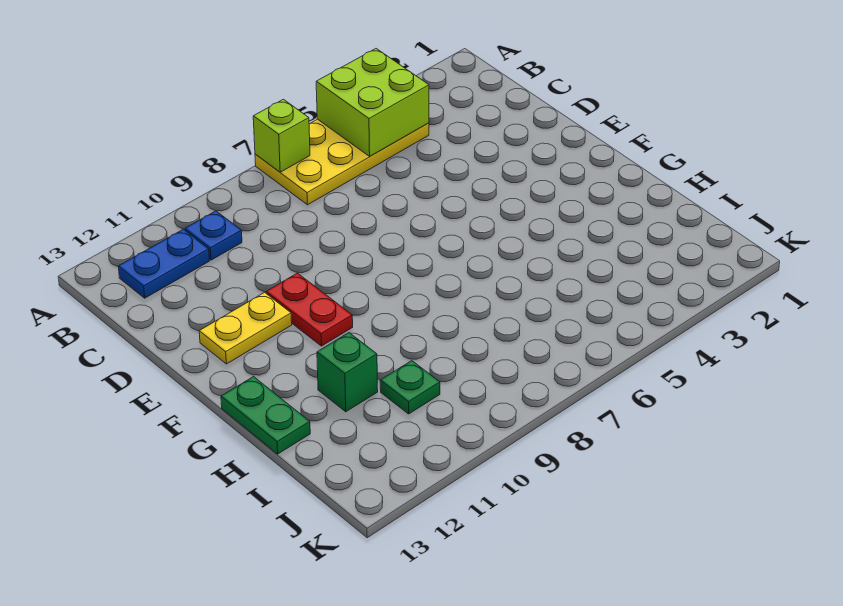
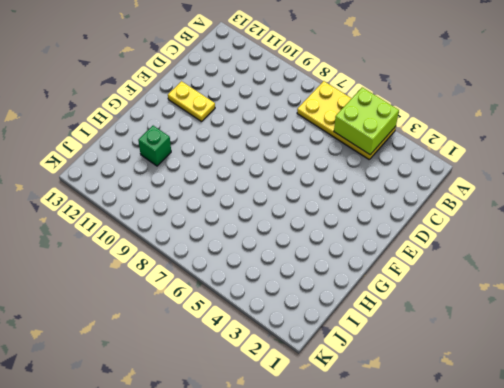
none -> blue 1x1 plate [185,211,242,260]
none -> blue 1x2 plate [118,229,209,298]

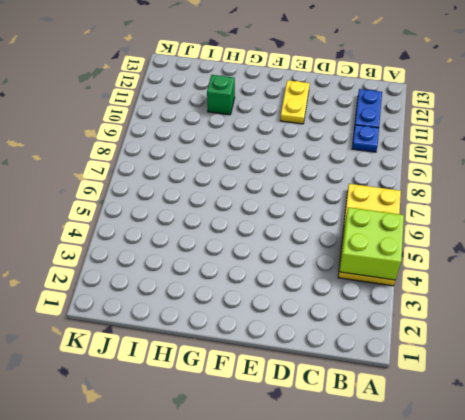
none -> red 1x2 plate [266,273,353,346]
none -> green 1x2 plate [221,377,310,454]

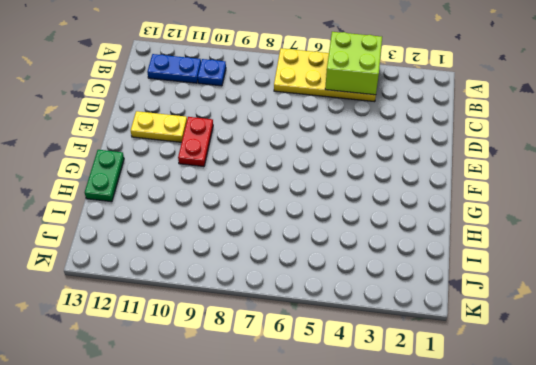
none -> green 1x1 brick [317,333,378,412]
none -> green 1x1 plate [380,361,440,414]

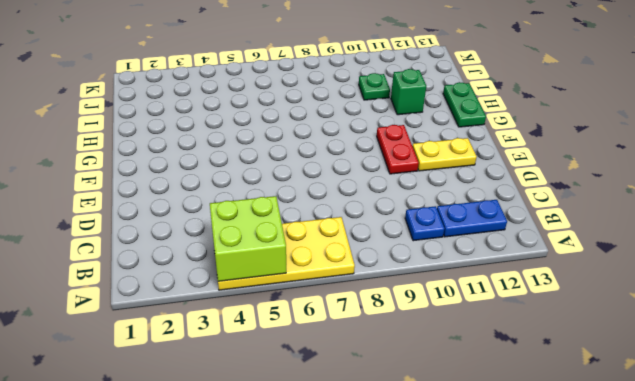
none -> lime 1x1 brick [253,99,310,172]

